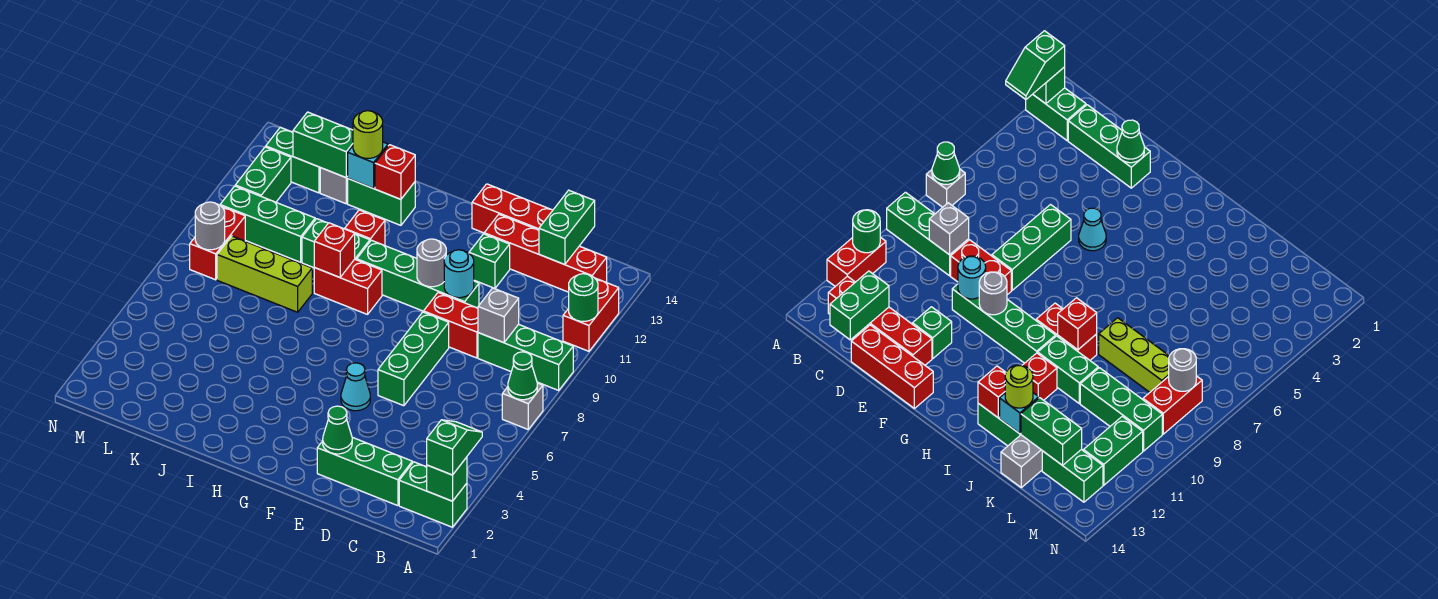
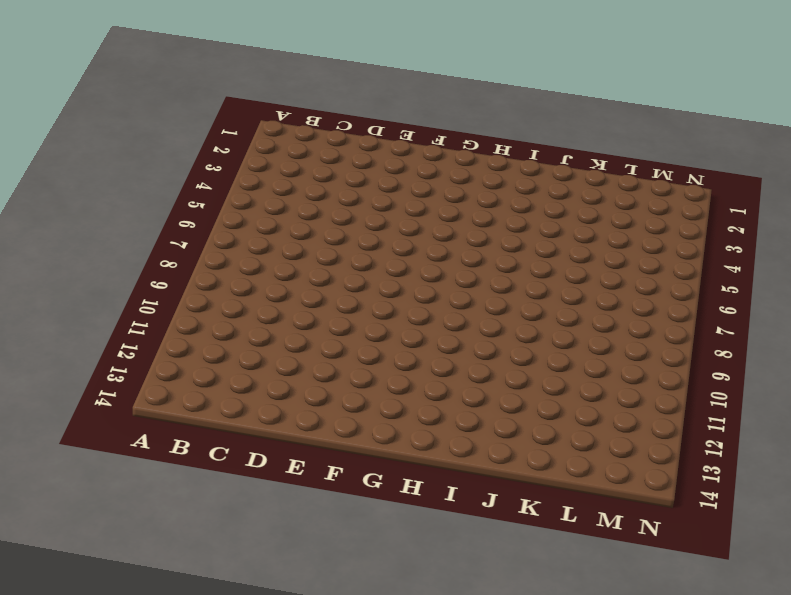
none -> green 1x2 brick [399,462,467,527]
none -> grey 1x1 brick [502,383,543,429]
none -> green 1x3 brick [478,324,573,390]
none -> red 1x2 brick [563,278,619,351]

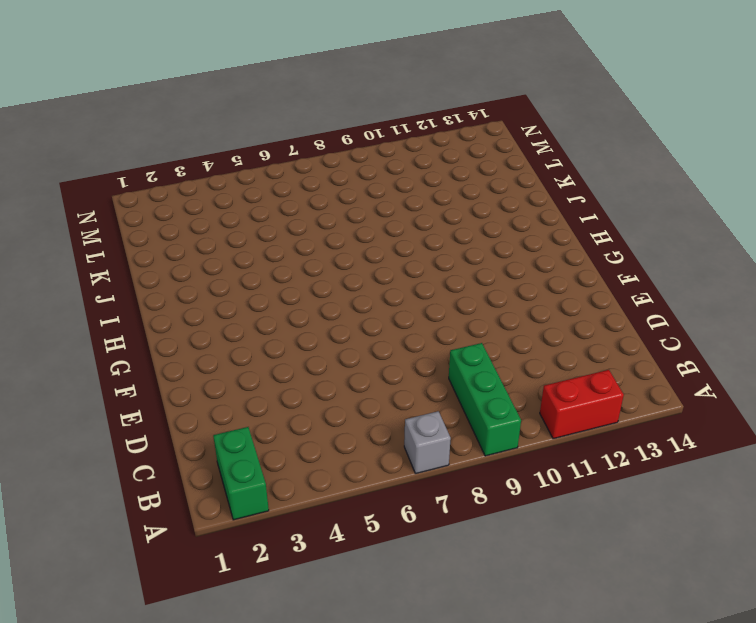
none -> red 1x4 brick [484,215,607,292]
none -> green 1x3 brick [317,438,412,506]
none -> red 1x2 brick [424,293,478,358]
none -> red 1x3 brick [472,184,553,233]

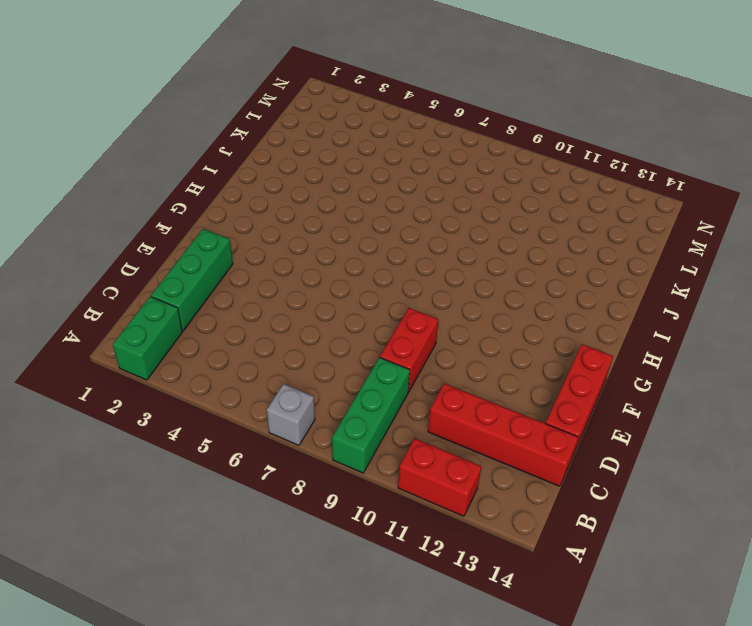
red 1x4 brick [428,383,578,486] -> red 1x4 brick turned to [484,215,607,292]
none -> green 1x3 brick [378,312,449,406]
none -> green 1x4 brick [357,240,479,311]
none -> green 1x1 brick [469,234,510,289]
none -> cyan 1x1 cone [341,363,370,411]

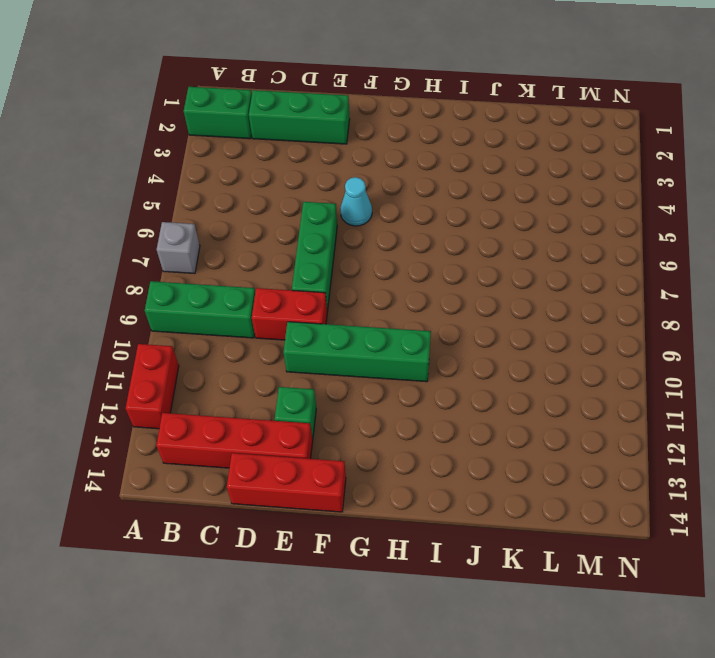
none -> red 1x2 brick [314,259,382,314]
none -> green 1x2 brick [302,219,370,268]
none -> red 1x1 brick [345,210,385,246]
none -> green 1x2 brick [348,179,415,225]

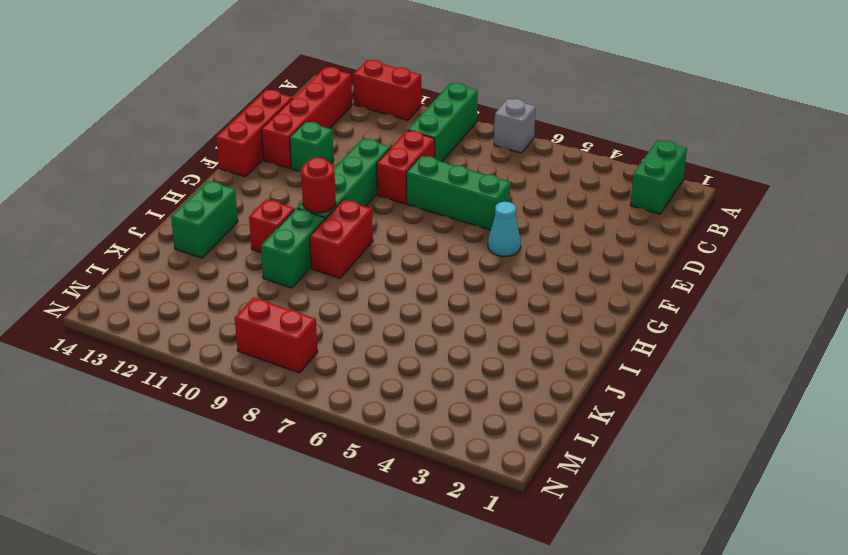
red 1x1 round brick [301,157,336,213] -> none
none -> green 1x3 brick [317,438,412,506]
none -> lime 1x3 brick [217,236,312,312]
none -> green 1x3 brick [220,186,315,262]
none -> grey 1x2 brick [320,168,348,204]

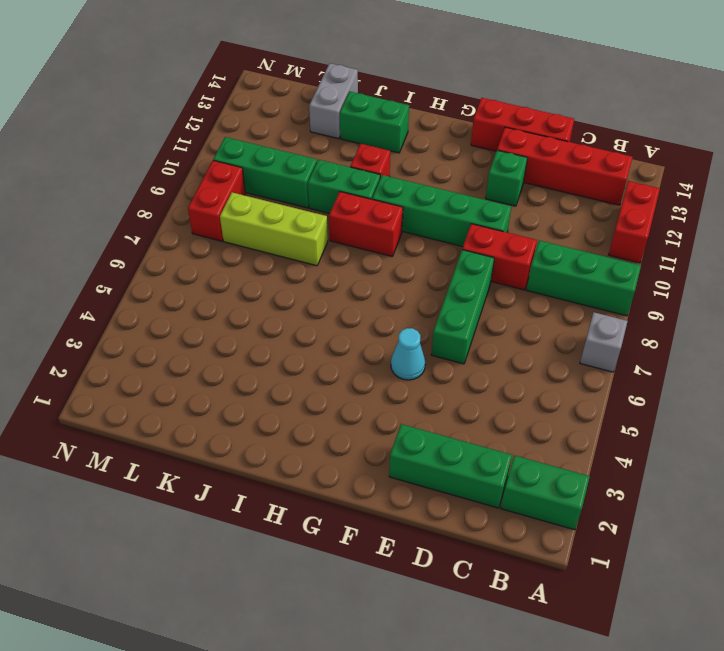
none -> green 1x2 brick [266,127,320,193]
none -> green 1x2 brick [235,147,291,202]
none -> green 1x1 brick [427,457,467,501]
none -> green 1x1 cone [508,352,537,400]

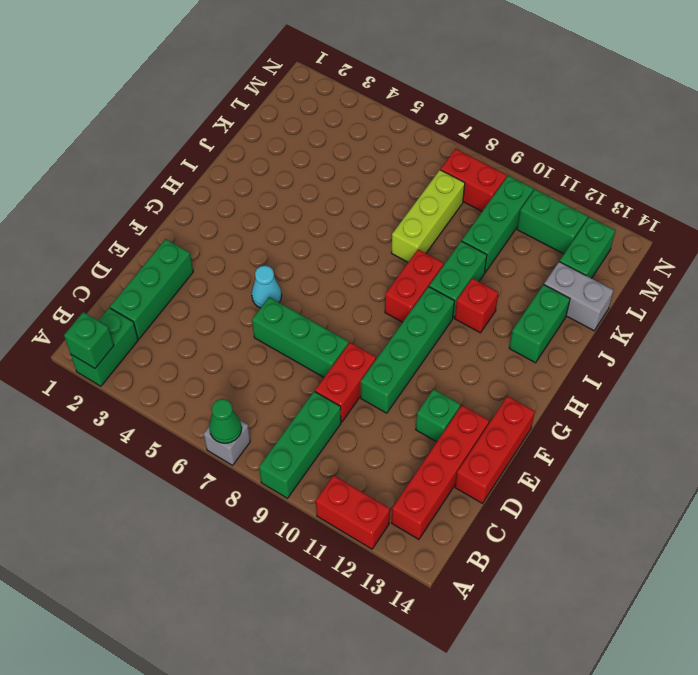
none -> green 1x1 round brick [568,274,598,321]
none -> grey 1x1 brick [478,288,519,343]
none -> green 1x2 brick [539,190,595,265]
none -> green 1x1 cone [323,406,352,454]

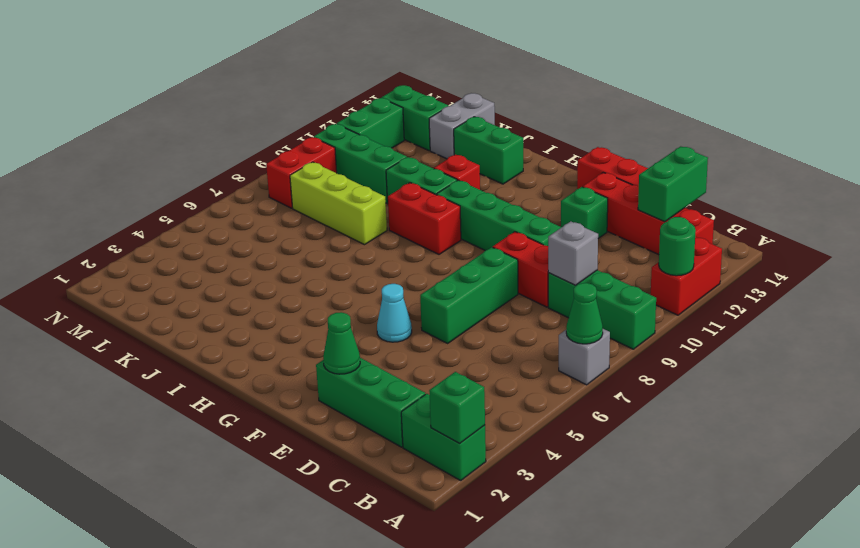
none -> cyan 1x1 round brick [444,250,474,298]
none -> grey 1x1 round brick [417,239,446,287]
none -> red 1x1 brick [314,223,355,277]
none -> red 1x1 brick [375,145,415,199]

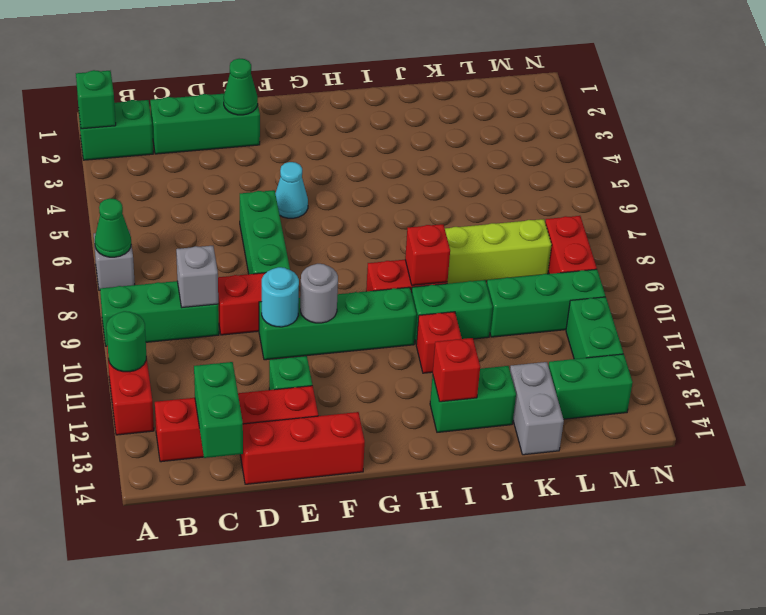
none -> cyan 1x1 brick [347,142,388,189]
none -> green 1x2 brick [293,112,353,178]
none -> grey 1x1 round brick [195,202,225,250]
none -> green 1x2 slope [427,420,482,475]

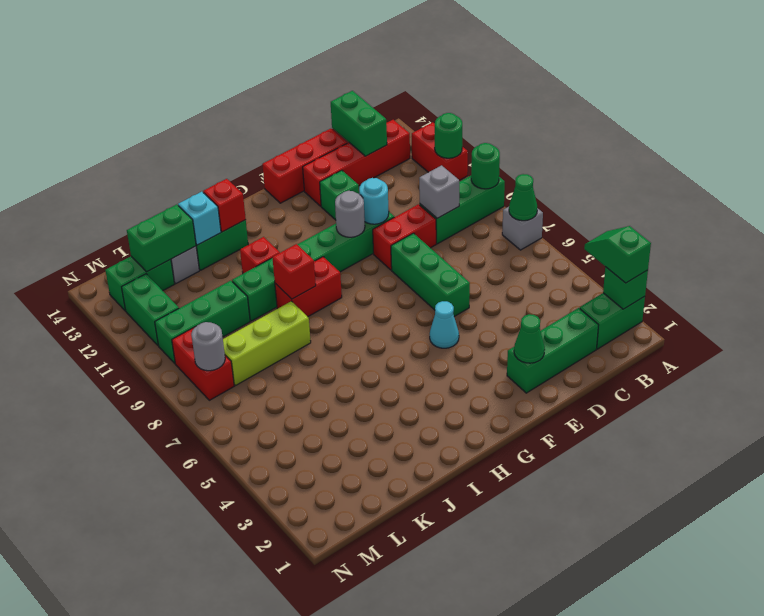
green 1x1 round brick [471,143,500,189] -> none
none -> lime 1x1 round brick [353,111,383,158]

